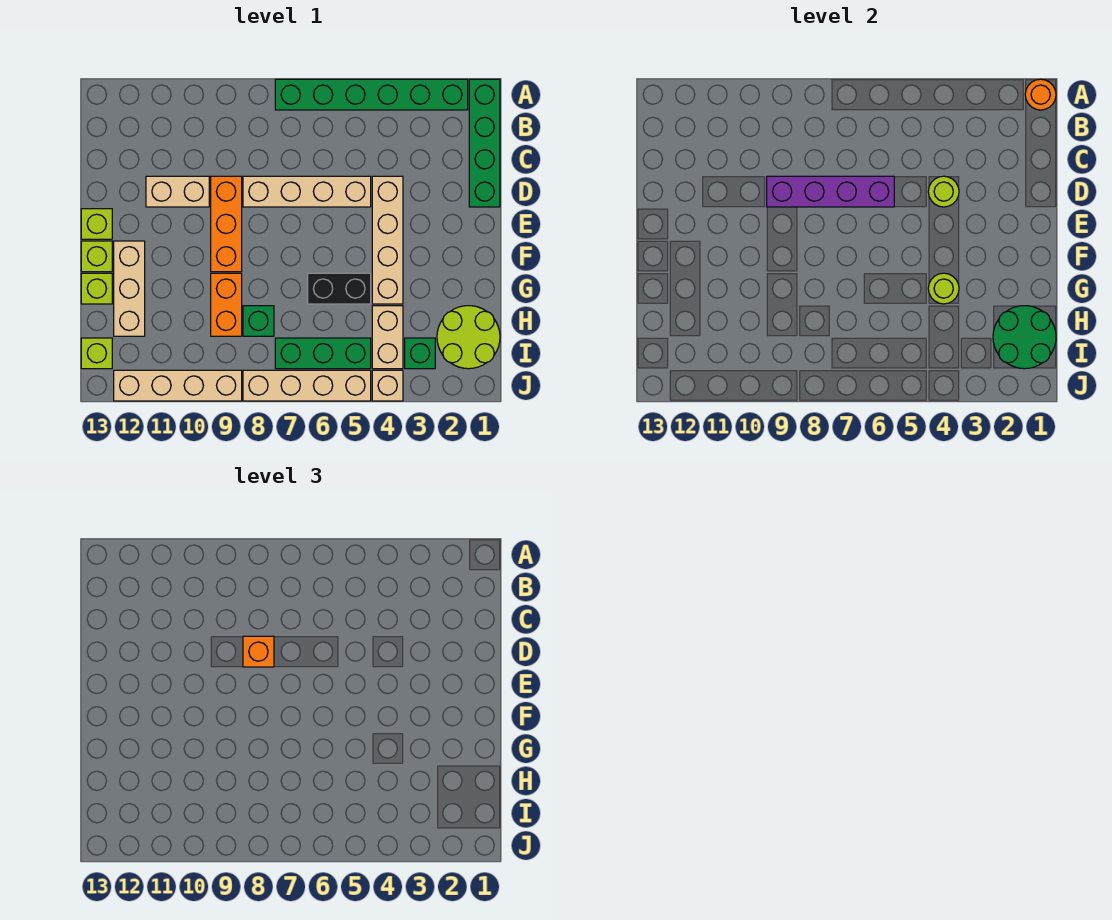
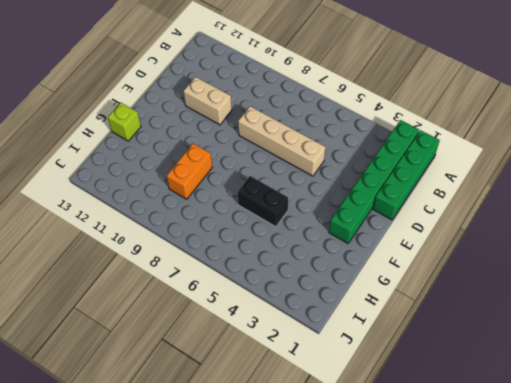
green 1x6 brick [329,120,419,243] -> green 1x6 brick turned to [275,79,468,110]
none -> tan 1x4 brick [372,176,403,304]
none -> orange 1x3 brick [211,176,242,272]
none -> lime 1x1 brick [81,209,112,239]

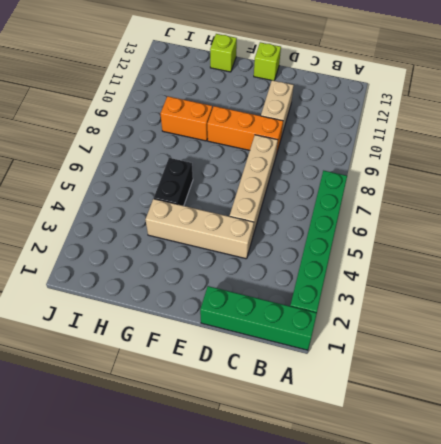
none -> tan 1x3 brick [114,241,145,336]
none -> lime 1x1 brick [81,241,112,272]
none -> lime 2x2 round brick [437,306,500,369]

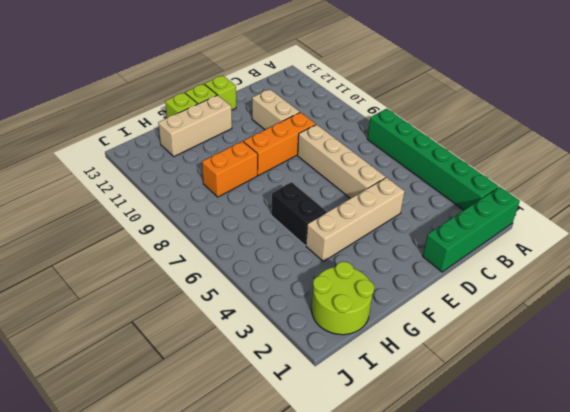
none -> tan 1x2 brick [372,306,403,369]
none -> green 1x1 brick [243,306,274,336]
none -> green 1x1 brick [405,338,435,369]

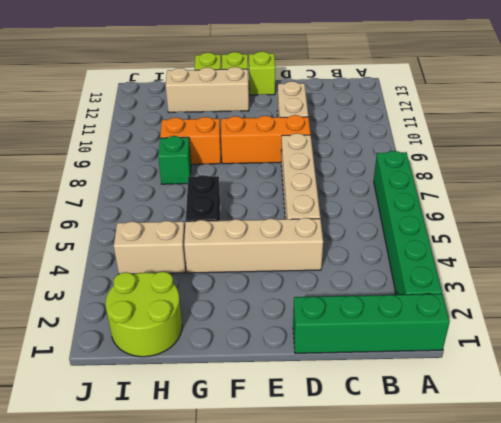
none -> green 1x1 brick [405,338,435,369]
none -> green 1x3 brick [275,338,371,369]
none -> lime 1x1 brick [81,338,112,369]

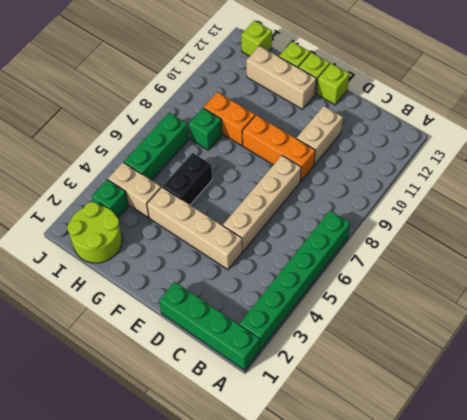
none -> tan 1x1 brick [372,370,403,401]
none -> tan 1x4 brick [243,370,371,401]
none -> tan 1x4 brick [114,370,242,401]

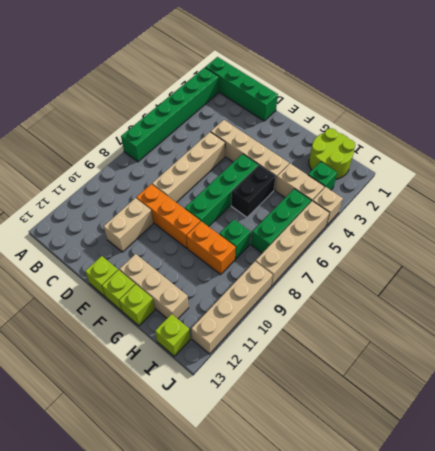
green 1x4 brick [185,154,258,227] -> none
none -> orange 1x1 round brick [1025,79,1056,110]
none -> lime 1x1 round brick [928,176,959,207]
none -> purple 1x4 brick [767,176,894,207]

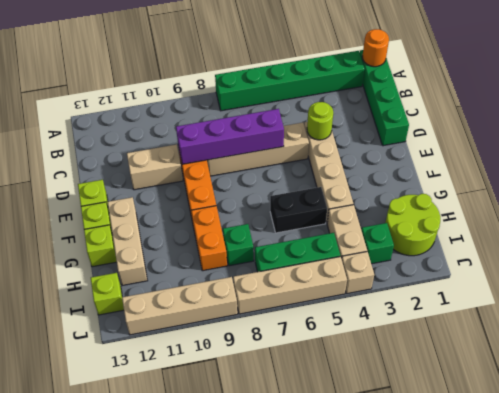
none -> lime 1x1 round brick [928,273,959,304]
none -> green 2x2 round brick [993,306,1056,369]
none -> orange 1x1 brick [243,636,274,667]

